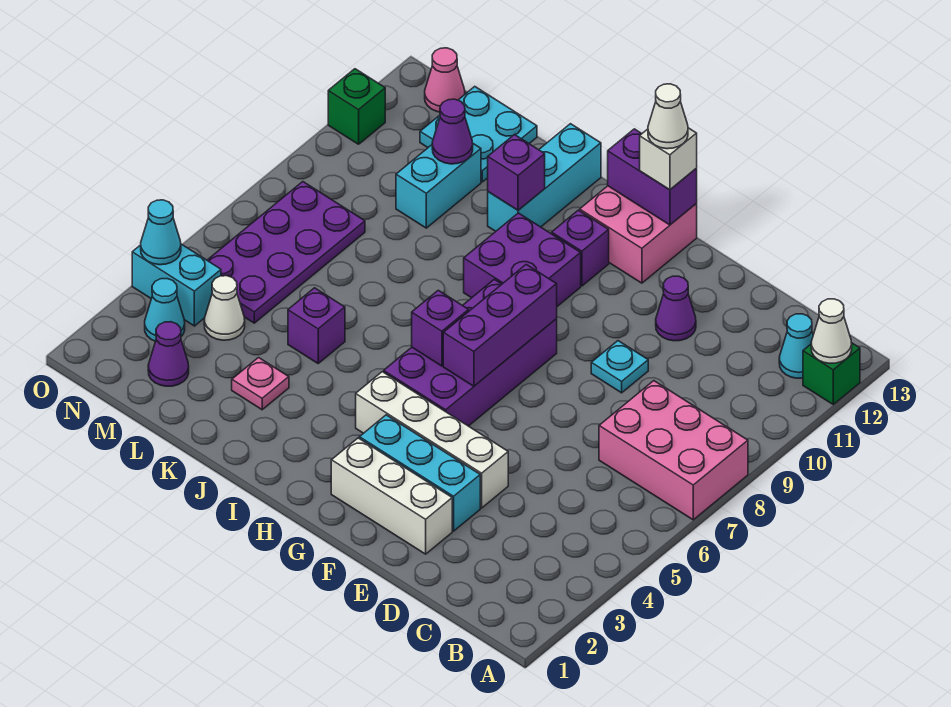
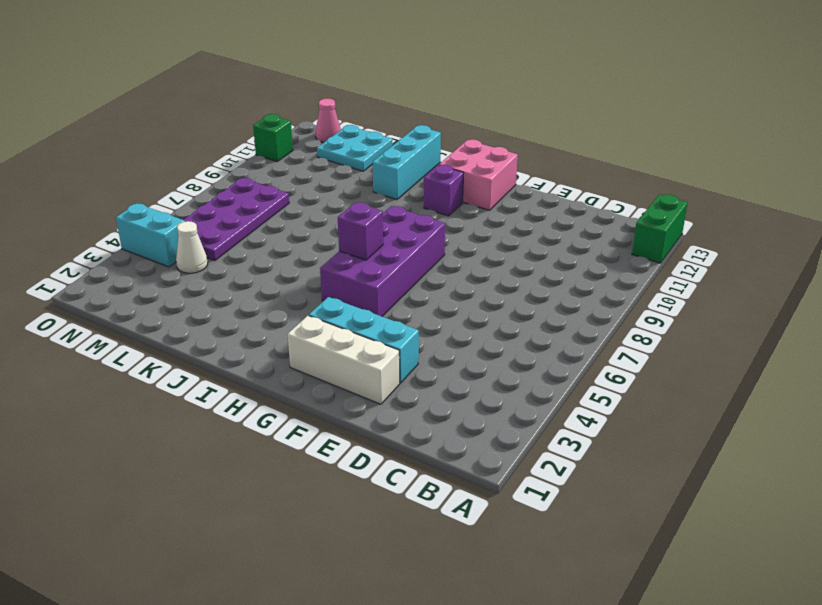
green 1x2 brick [632,194,688,263] -> green 1x1 brick [803,343,860,404]
none -> pink 2x3 brick [599,381,748,520]
none -> cyan 1x1 cone [779,314,813,378]
none -> white 1x4 brick [356,372,508,508]
none -> cyan 1x1 plate [591,341,648,393]

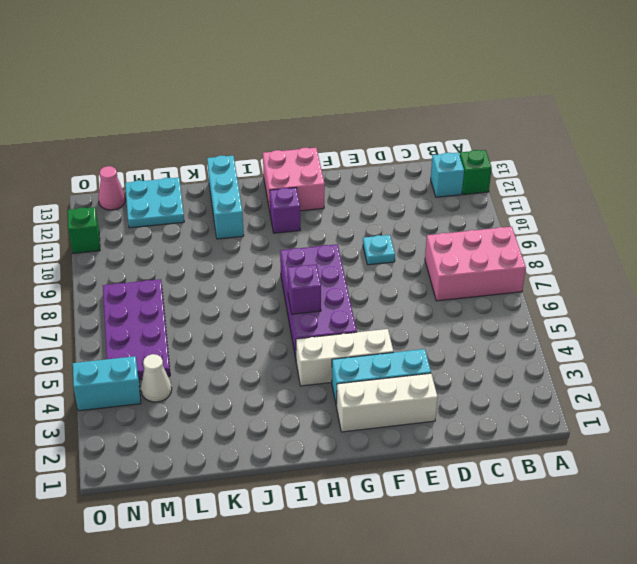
cyan 1x1 brick [431,153,464,197] -> cyan 1x1 cone [779,314,813,378]
white 1x3 brick [296,329,393,386] -> white 1x4 brick [356,372,508,508]
none -> purple 1x1 cone [656,276,696,341]
none -> purple 2x2 brick [464,213,581,306]
none -> pink 1x1 plate [232,358,289,410]
none -> purple 1x1 brick [288,288,345,363]

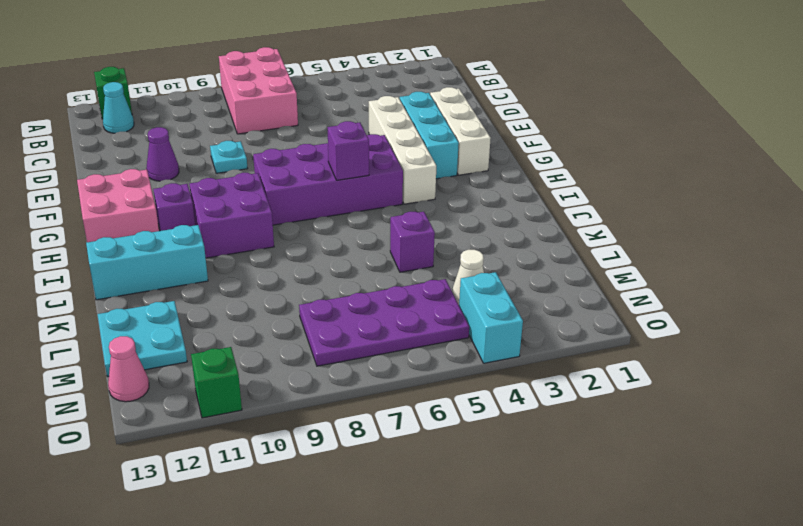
none -> pink 1x1 plate [232,358,289,410]
none -> cyan 1x2 brick [396,143,481,228]
none -> purple 1x1 cone [148,322,189,386]
none -> cyan 1x1 cone [145,279,185,341]

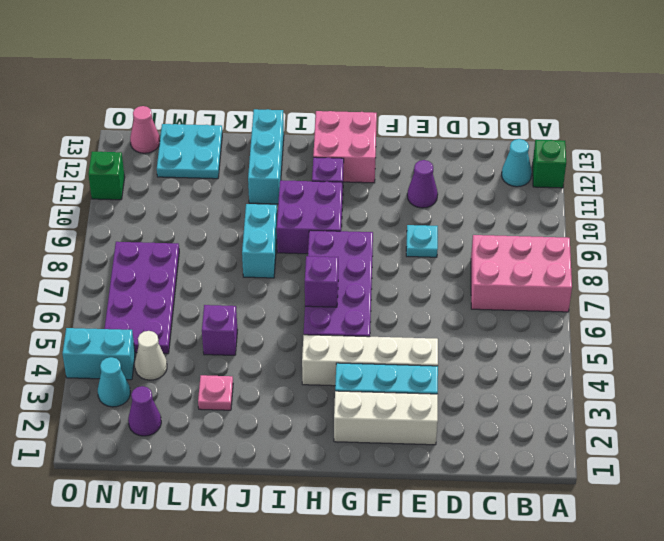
cyan 1x2 brick [242,204,277,278] -> cyan 1x2 brick moved to [396,143,481,228]
none -> white 1x1 cone [811,299,852,363]
none -> purple 1x3 brick [443,265,557,386]
none -> purple 1x2 brick [608,129,697,225]
none -> purple 1x1 brick [488,135,545,210]

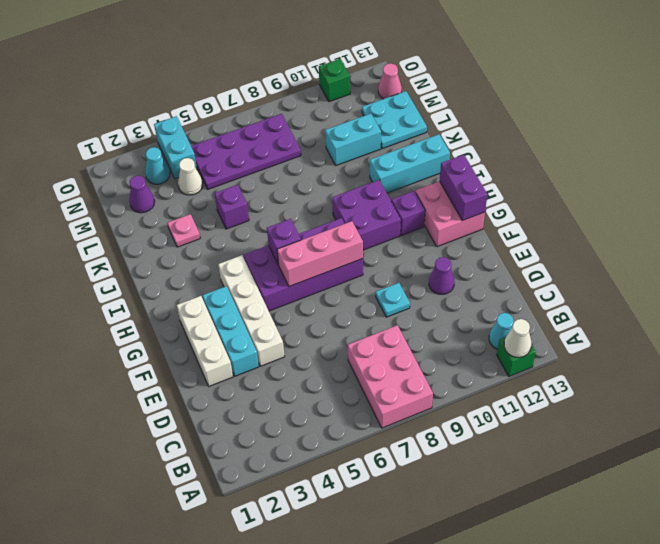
pink 1x3 brick [277,221,363,286] -> purple 1x3 brick [443,265,557,386]
none -> purple 1x1 brick [488,135,545,210]
none -> purple 1x1 cone [432,99,473,164]
none -> cyan 1x1 cone [141,200,181,265]
none -> white 1x1 brick [640,128,697,190]

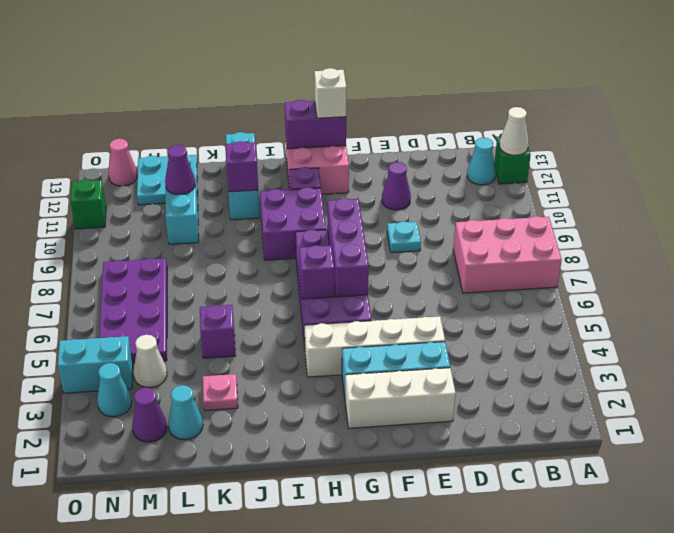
cyan 1x1 cone [168,385,203,440] -> cyan 1x1 cone moved to [141,200,181,265]
none -> white 1x1 cone [648,84,688,149]

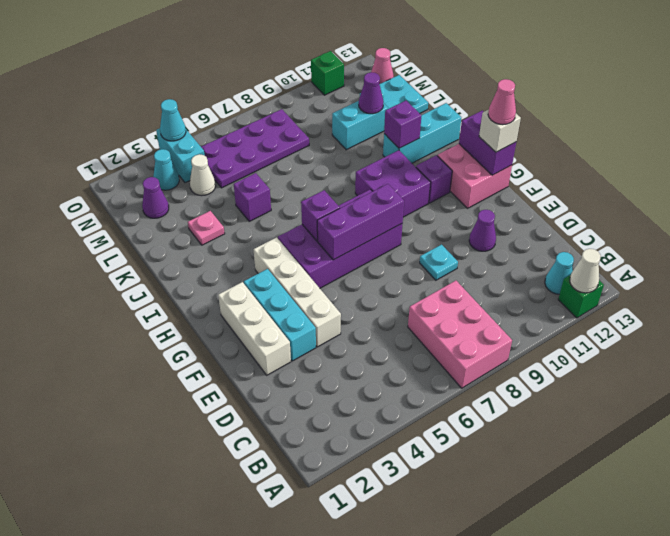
pink 1x1 cone [488,79,516,125] -> white 1x1 cone [648,84,688,149]

